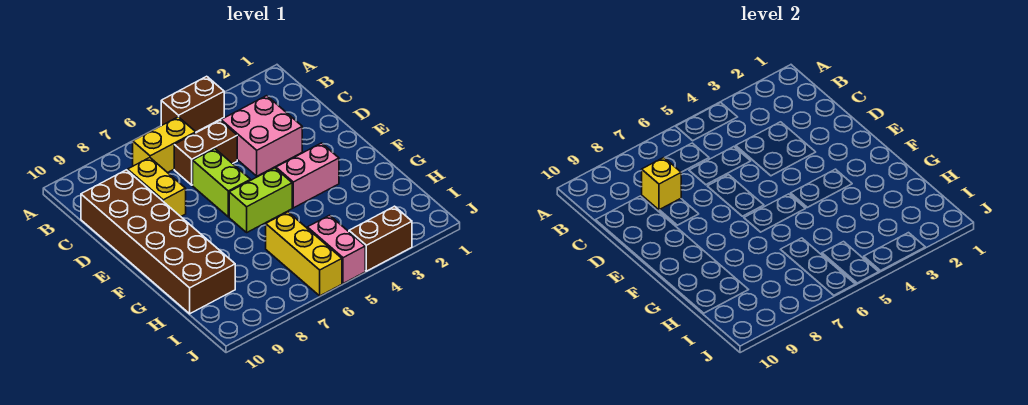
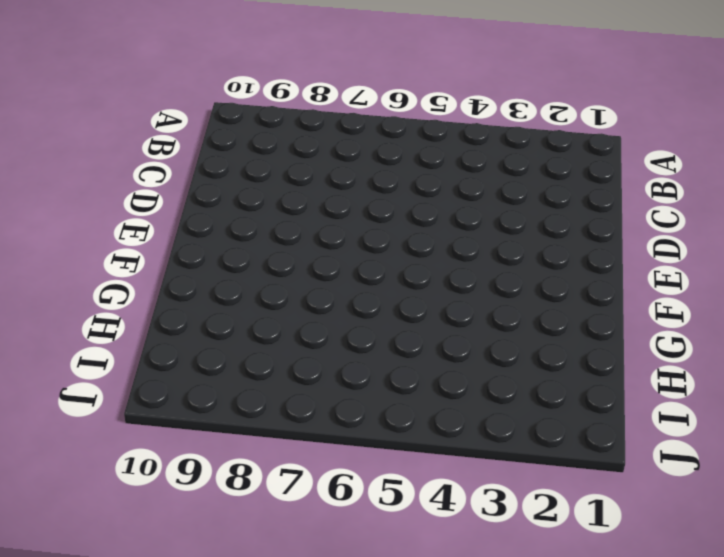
none -> brown 1x2 brick [161,76,224,132]
none -> yellow 1x2 brick [133,117,196,173]
none -> pink 2x2 brick [221,96,302,176]

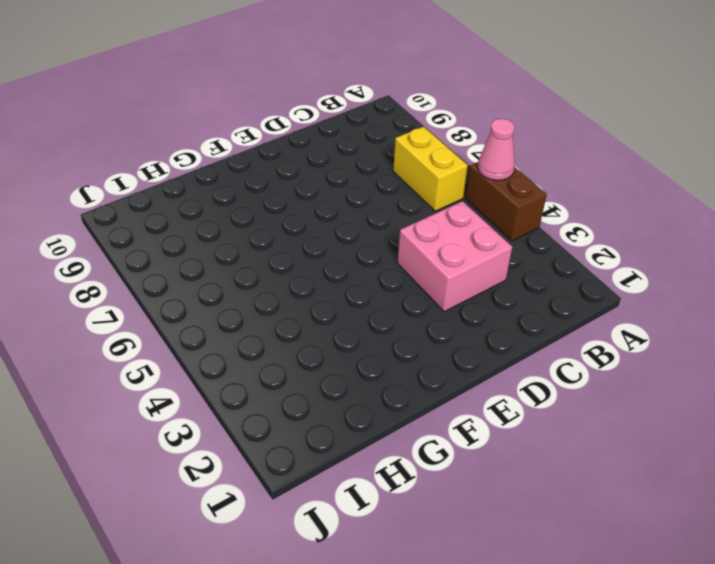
pink 1x1 cone [478,119,515,180] -> none
none -> brown 1x2 brick [174,120,237,185]
none -> yellow 1x2 brick [128,158,186,216]
none -> brown 2x6 brick [81,170,235,314]

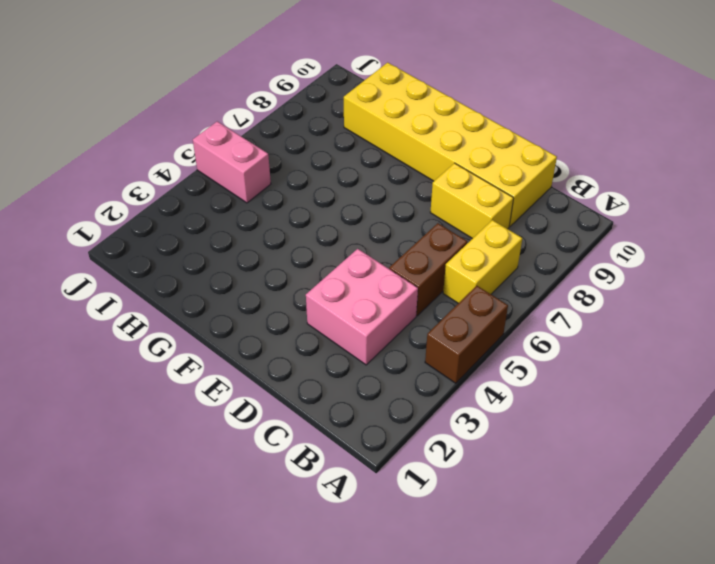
yellow 2x6 brick [344,63,557,226] -> brown 2x6 brick [81,170,235,314]
none -> lime 1x2 brick [193,149,251,217]
none -> pink 1x2 brick [276,143,339,208]
none -> lime 1x2 brick [229,168,292,232]

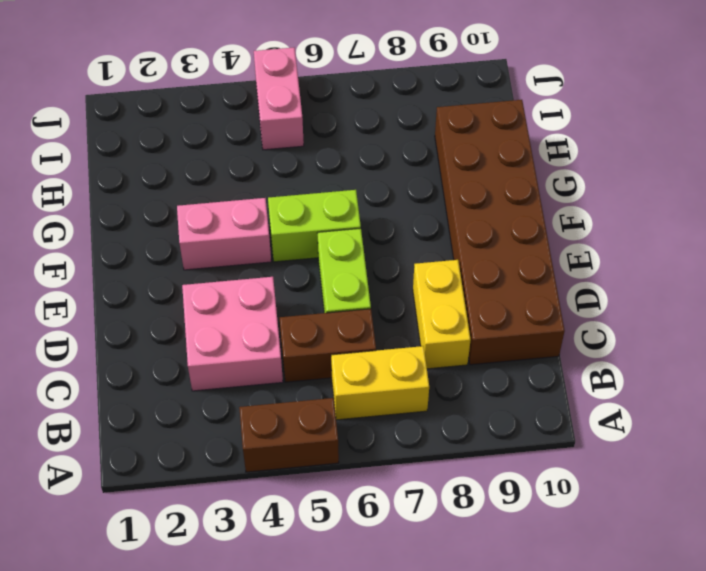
none -> yellow 1x3 brick [266,212,342,296]
none -> brown 1x2 brick [349,206,412,271]
none -> yellow 1x1 brick [642,158,681,210]

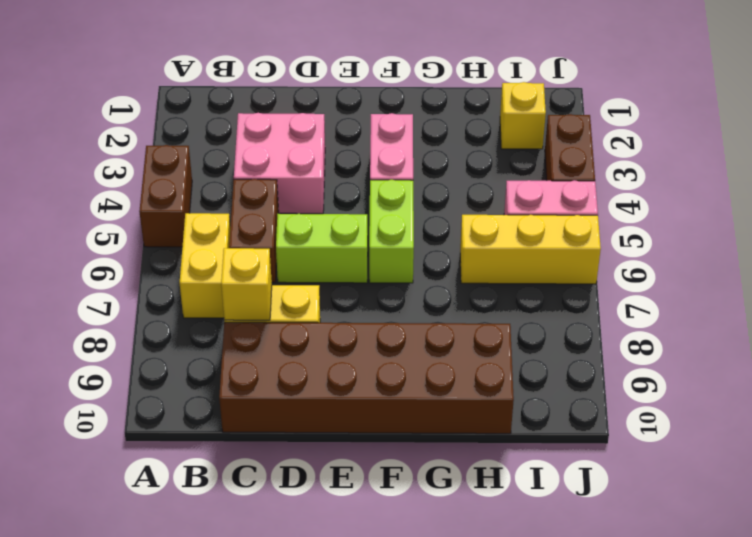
yellow 1x1 brick [500,82,546,149] -> none

